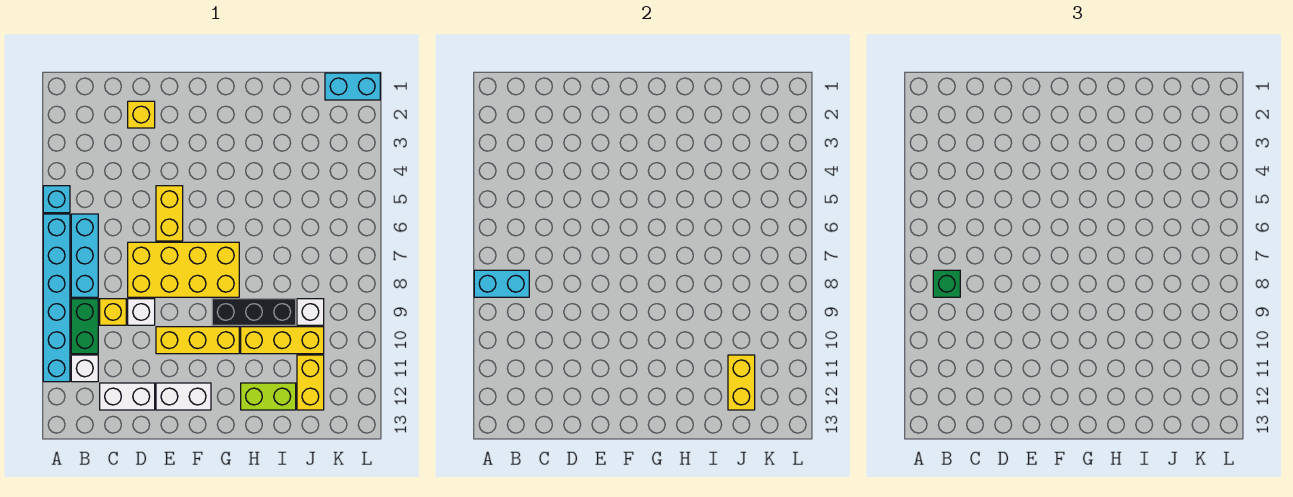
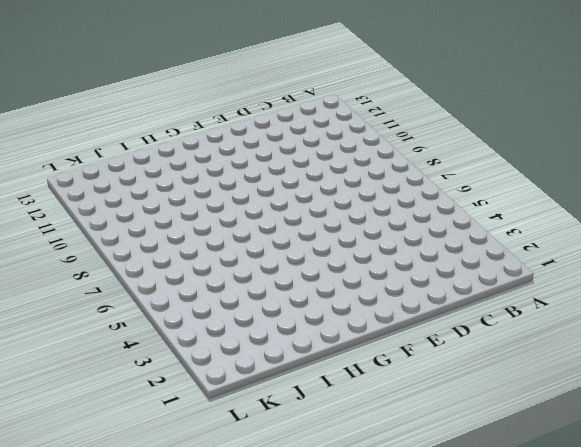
none -> cyan 1x1 brick [43,186,70,213]
none -> cyan 1x6 brick [43,214,70,382]
none -> cyan 1x3 brick [71,214,98,297]

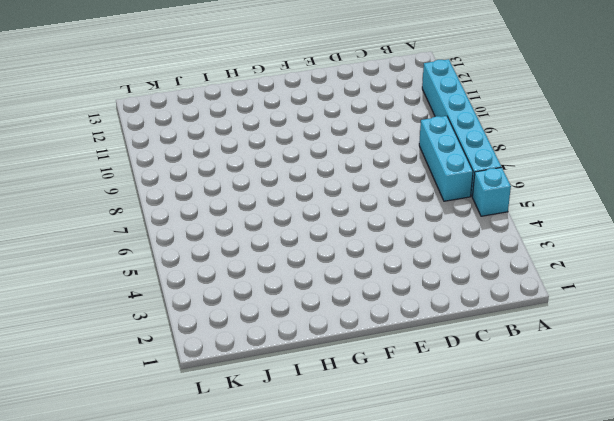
none -> green 1x2 brick [71,299,98,354]
none -> white 1x1 brick [71,355,98,382]
none -> yellow 1x1 brick [100,299,126,325]

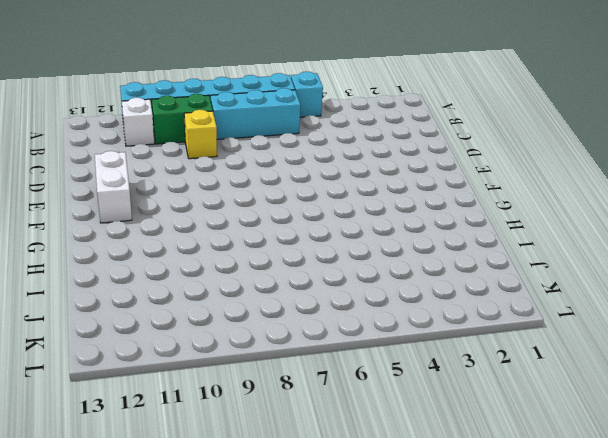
none -> white 1x2 brick [100,383,155,410]
none -> yellow 1x1 brick [128,101,155,128]
none -> yellow 2x4 brick [128,242,239,297]

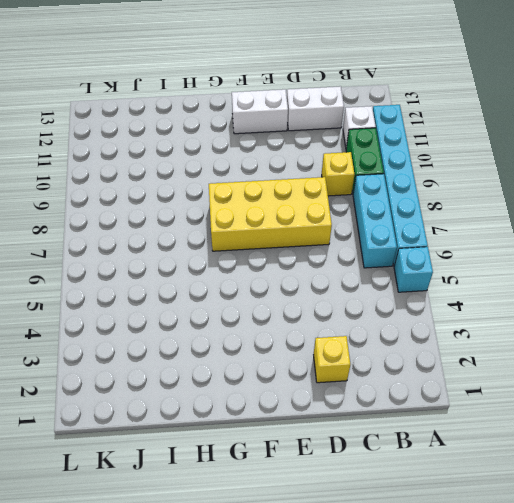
none -> white 1x1 brick [128,299,155,325]
none -> yellow 1x2 brick [156,186,183,241]
none -> yellow 1x3 brick [156,327,239,354]

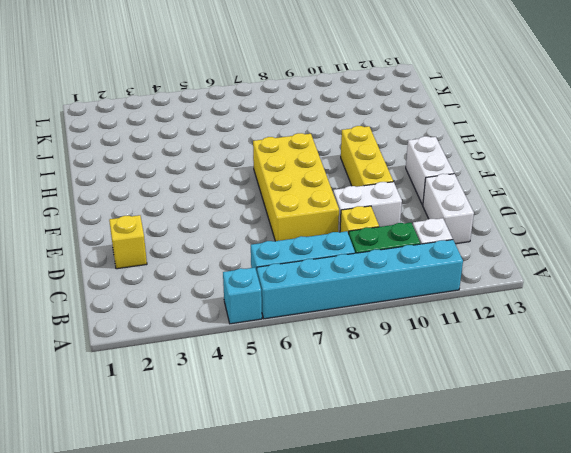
white 1x2 brick [333,182,402,232] -> white 1x1 brick [128,299,155,325]
none -> yellow 1x2 brick [156,186,183,241]
none -> black 1x3 brick [212,299,296,325]
none -> yellow 1x3 brick [241,327,324,354]

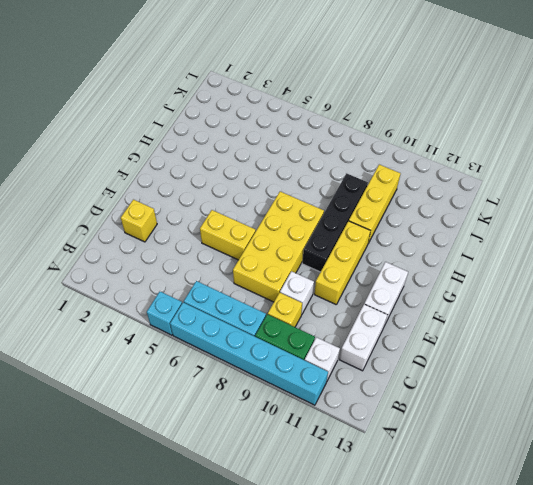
black 1x4 brick [302,173,368,272] -> black 1x3 brick [212,299,296,325]
none -> lime 1x2 brick [241,383,296,410]
none -> white 1x1 brick [297,299,324,325]
none -> yellow 1x2 brick [297,355,324,410]

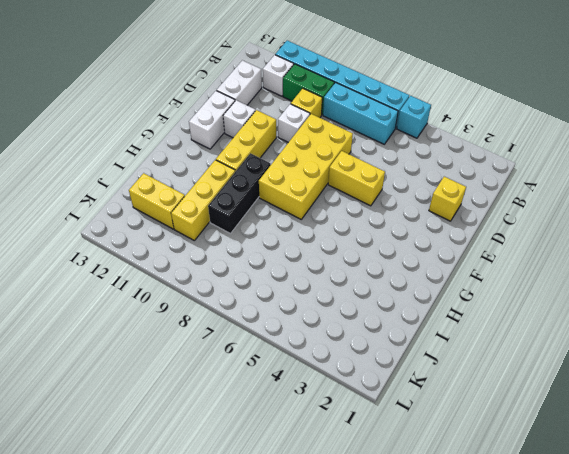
white 1x1 brick [223,100,256,138] -> white 1x1 brick moved to [297,299,324,325]
none -> lime 1x2 brick [241,383,296,410]
none -> cyan 1x2 brick [325,73,380,100]
none -> cyan 1x2 brick [474,270,529,297]

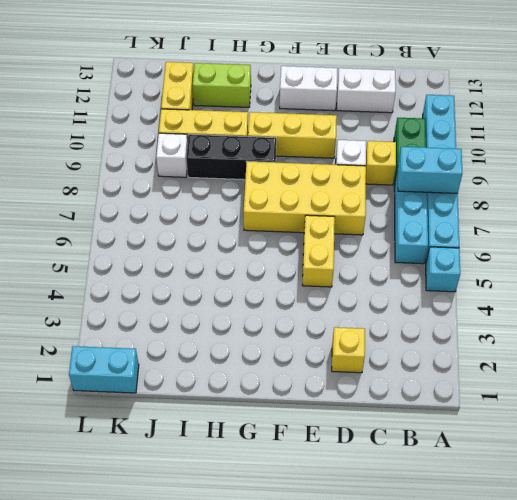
none -> white 1x1 brick [71,355,98,382]
none -> yellow 1x2 brick [728,355,755,410]
none -> green 1x1 brick [933,270,960,297]

